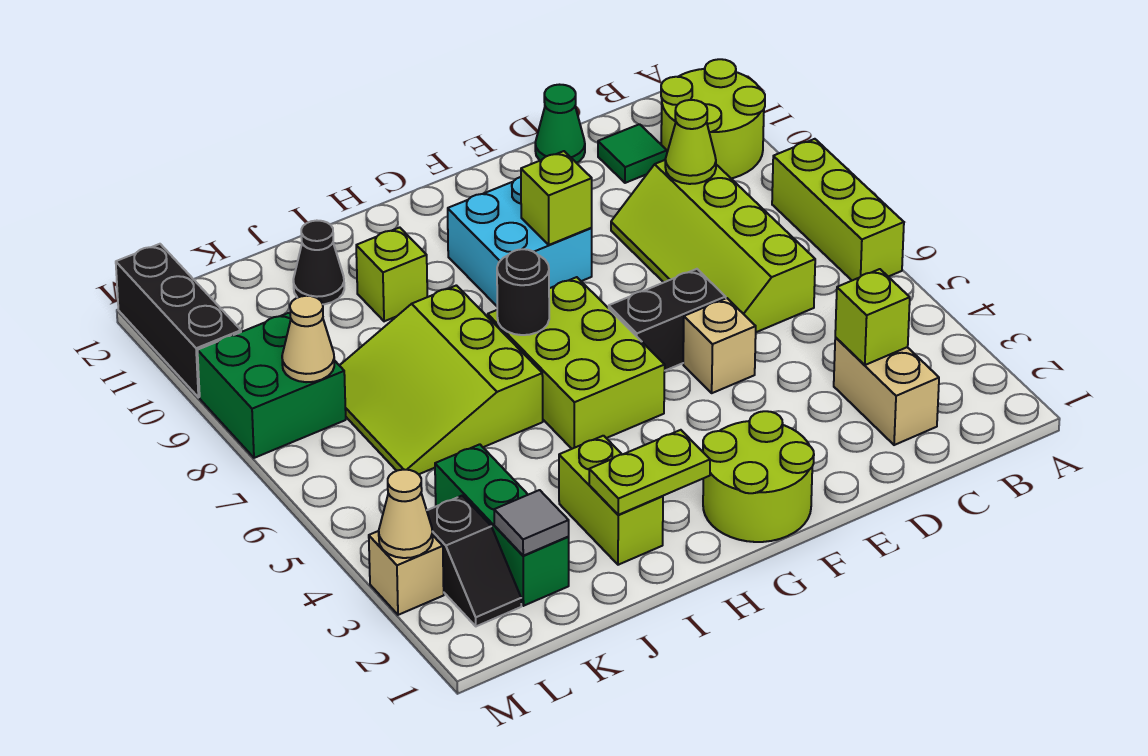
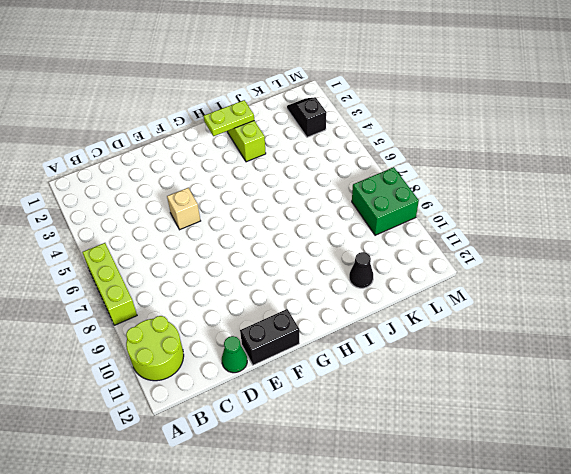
black 1x2 brick [240,309,299,365] -> black 1x2 brick moved to [609,269,726,371]
none -> tan 1x2 brick [834,338,939,445]
none -> lime 2x4 slope [611,160,815,332]
none -> green 1x1 tile [598,124,667,183]

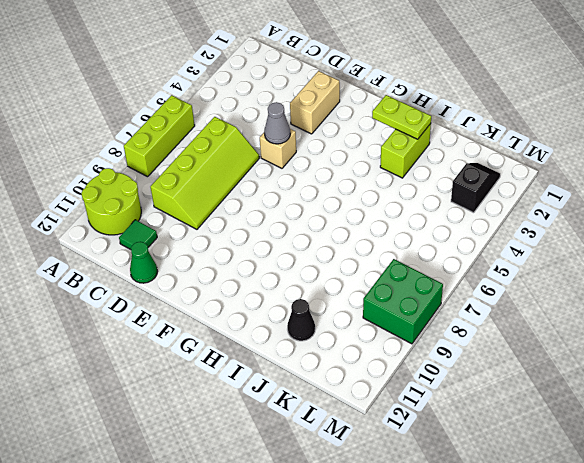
tan 1x2 brick [290,71,340,134] -> tan 1x2 brick moved to [834,338,939,445]
grey 1x1 cone [264,102,290,144] -> none
none -> black 1x2 brick [609,269,726,371]
none -> lime 2x2 round brick [703,411,814,542]
none -> cyan 2x2 brick [448,177,592,306]

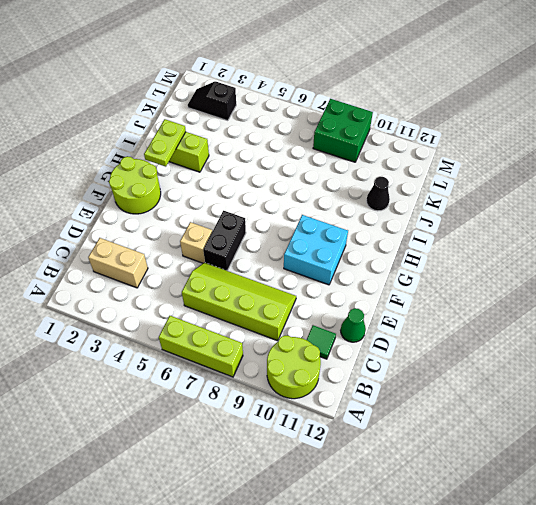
none -> lime 2x3 brick [488,277,665,449]
none -> lime 3x3 slope [339,285,543,474]
none -> lime 1x1 brick [356,227,427,321]

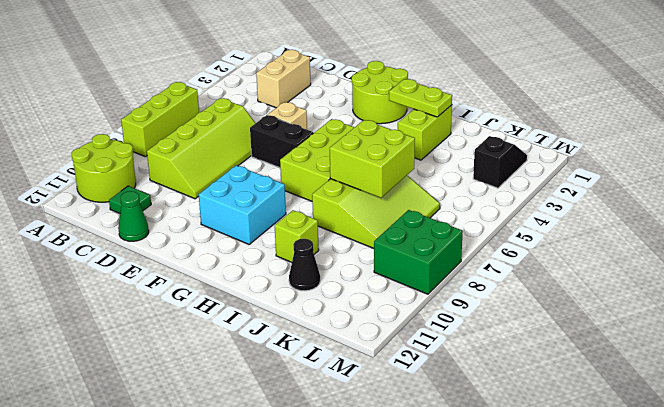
lime 2x2 brick [330,120,415,198] -> none
none -> green 1x3 brick [435,444,569,606]
none -> tan 1x1 brick [369,531,444,615]
none -> black 1x3 brick [116,244,241,397]

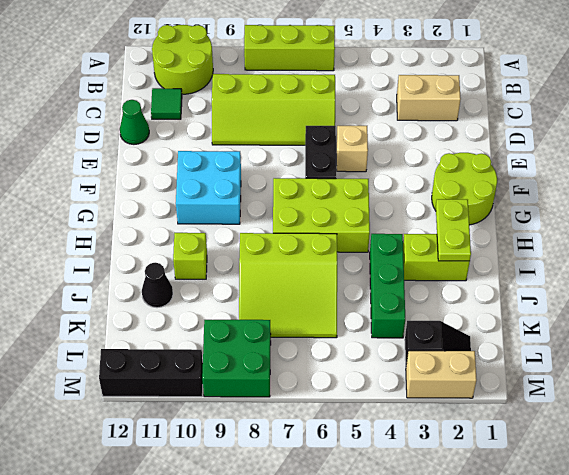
green 1x3 brick [370,234,405,338] -> green 1x3 brick turned to [435,444,569,606]
tan 1x2 brick [406,351,477,398] -> tan 1x1 brick [369,531,444,615]
none -> lime 1x1 brick [835,269,910,365]
none -> lime 1x1 cone [665,100,716,184]
none -> lime 1x1 brick [521,151,592,245]

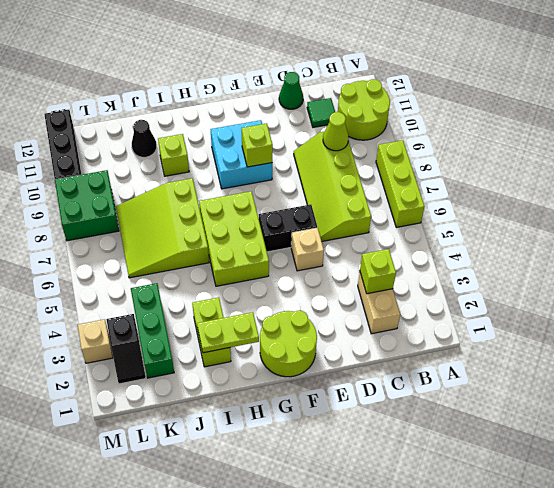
none -> black 1x1 round brick [497,249,549,335]
none -> grey 1x1 tile [494,490,569,556]
none -> tan 1x1 cone [282,296,334,382]

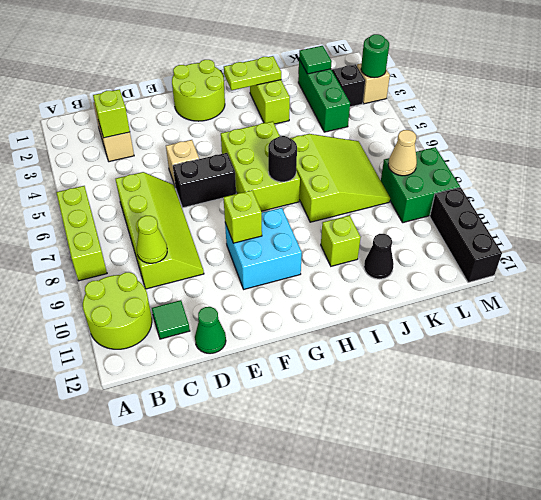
green 1x1 tile [299,46,332,74] -> grey 1x1 tile [494,490,569,556]
green 1x1 round brick [361,34,389,78] -> tan 1x1 cone [379,470,433,558]

